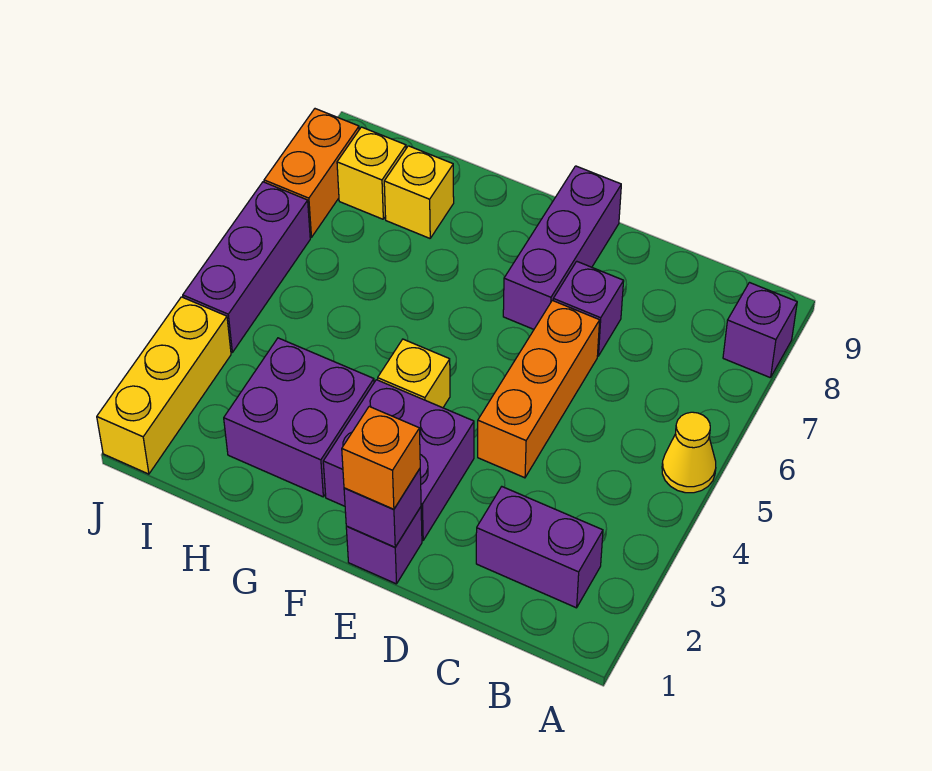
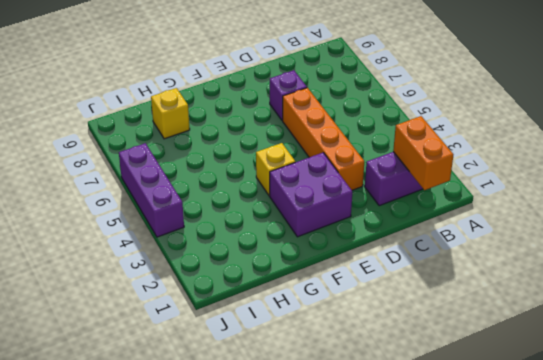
orange 1x2 brick [393,116,453,190] -> orange 1x2 brick moved to [264,109,359,237]
orange 1x4 brick [283,88,364,190] -> orange 1x3 brick [478,300,600,478]
none -> yellow 1x1 cone [662,412,716,493]
none -> purple 1x1 brick [723,283,797,378]
none -> purple 1x1 brick [346,507,422,584]

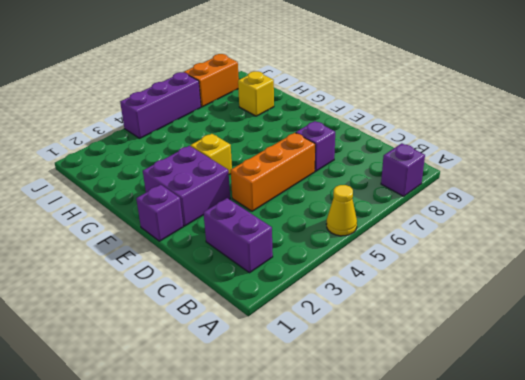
none -> purple 1x3 brick [503,166,621,329]
none -> purple 2x2 brick [224,338,374,497]
none -> yellow 1x1 brick [337,127,406,219]

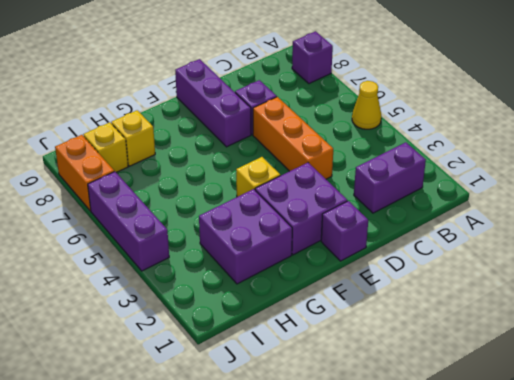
none -> yellow 1x3 brick [97,297,231,474]
none -> purple 1x1 brick [344,469,421,547]
none -> orange 1x1 brick [342,407,420,509]

